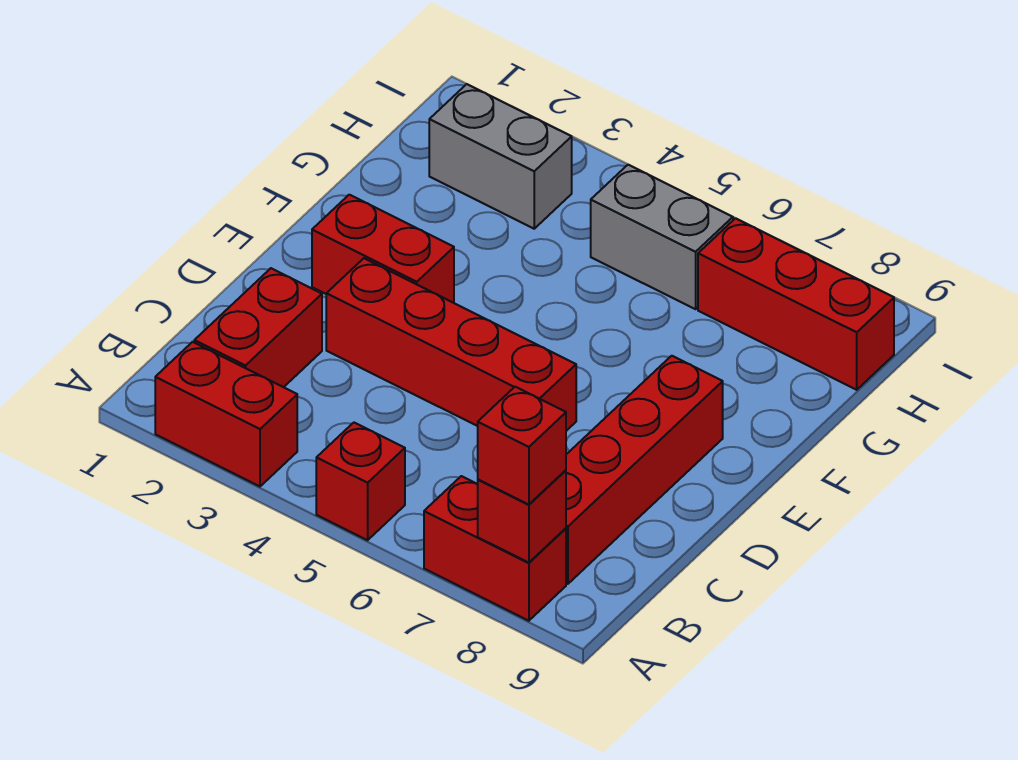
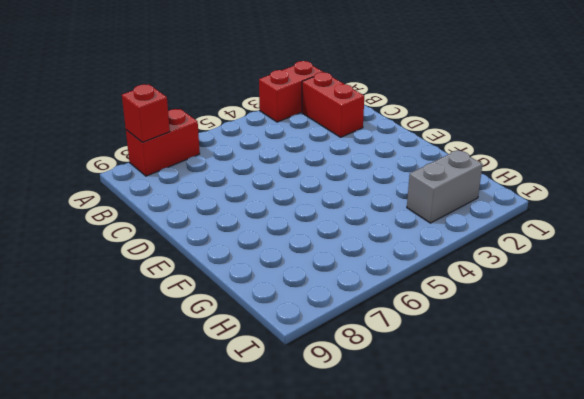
none -> red 1x1 brick [316,423,405,540]
none -> red 1x4 brick [566,356,723,584]
none -> red 1x4 brick [326,258,576,431]

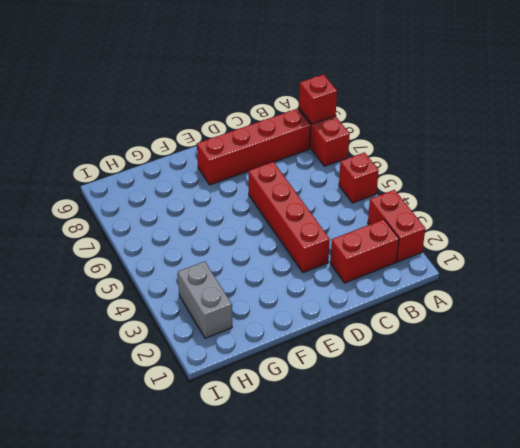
none -> red 1x2 brick [312,195,454,303]
none -> grey 1x2 brick [591,165,733,309]
none -> red 1x3 brick [698,218,894,390]

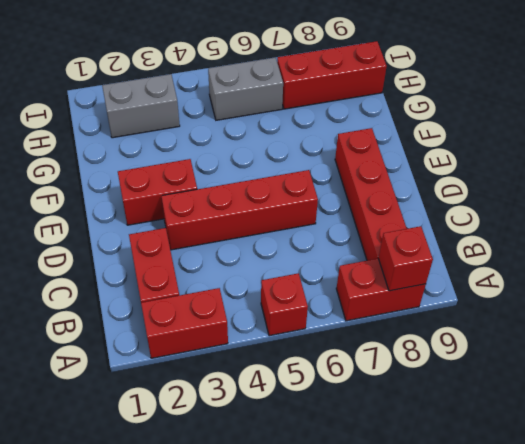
none -> red 1x1 brick [478,387,566,505]

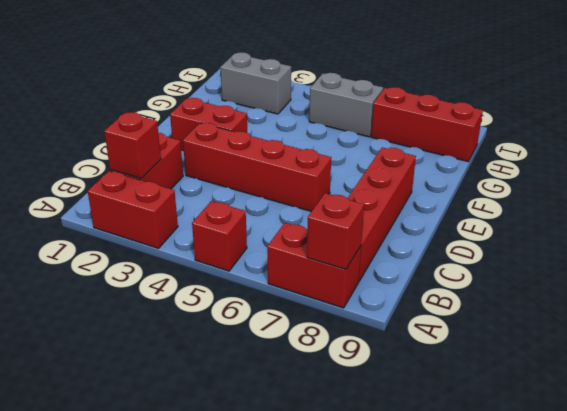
red 1x1 brick [104,112,161,179] -> red 1x1 brick moved to [478,387,566,505]

